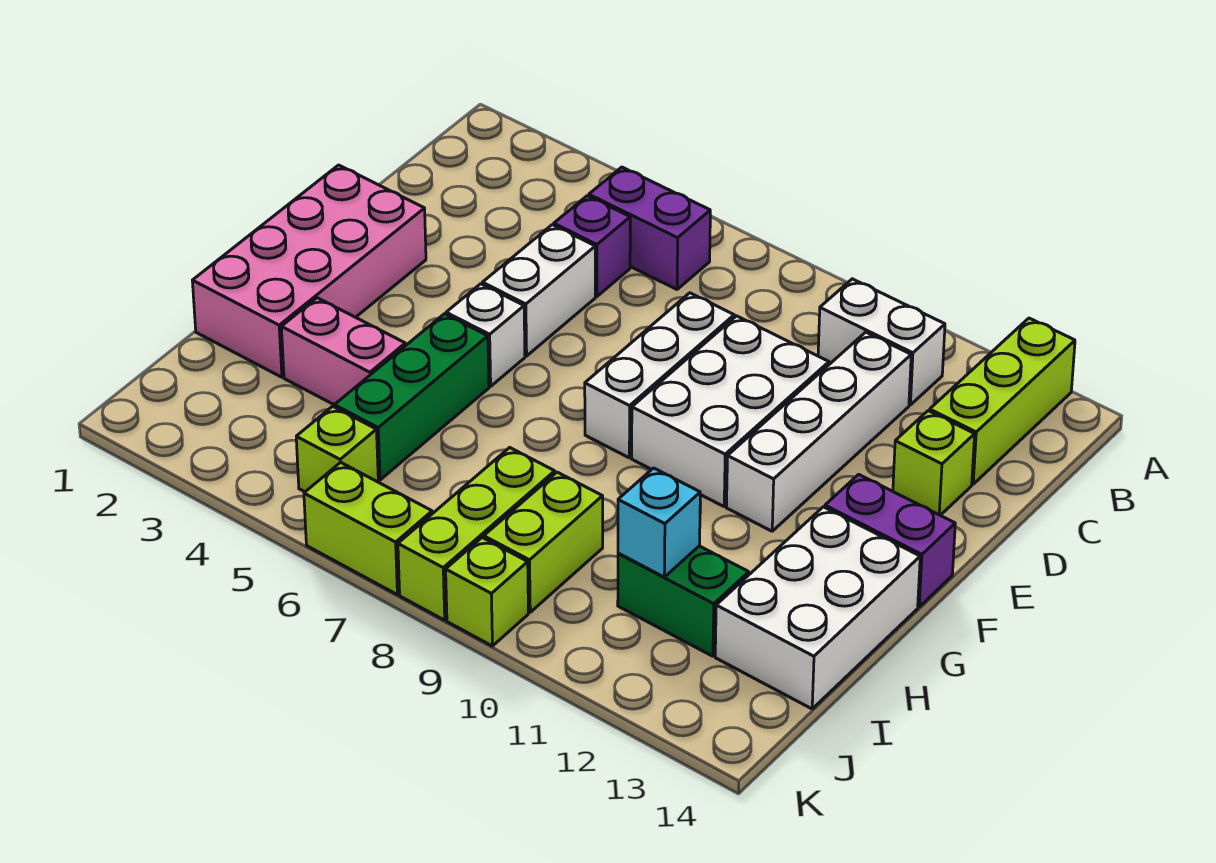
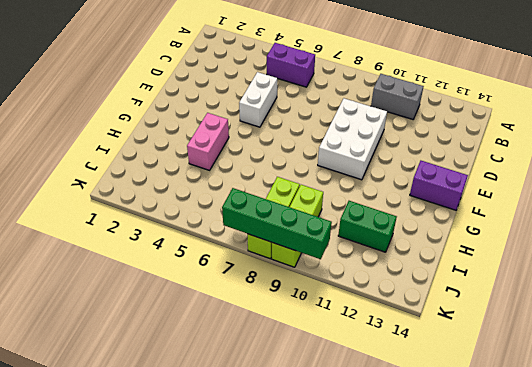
grey 1x2 brick [371,74,424,119] -> white 1x2 brick [818,279,945,405]
pink 1x2 brick [187,113,229,170] -> pink 1x2 brick turned to [281,298,405,405]
green 1x4 brick [222,188,332,259] -> none
none -> lime 1x3 brick [930,318,1075,484]
none -> purple 1x1 brick [554,196,630,296]
none -> white 1x4 brick [726,332,911,531]

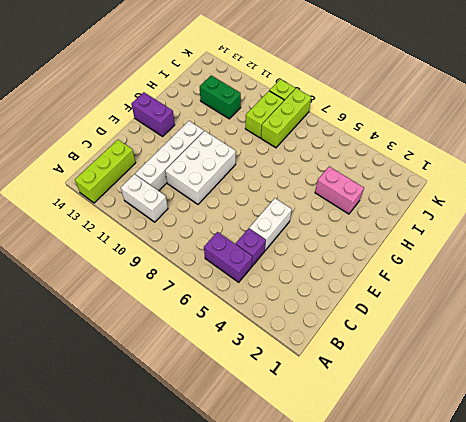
none -> white 1x3 brick [585,293,734,458]
none -> lime 1x1 brick [893,411,975,515]
none -> pink 2x4 brick [192,165,426,377]

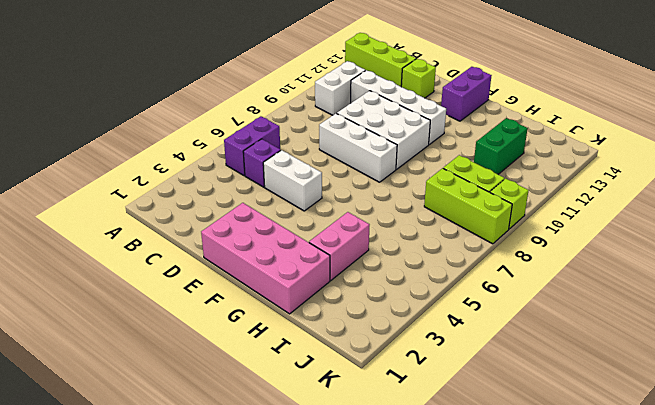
none -> white 1x1 brick [446,284,525,386]
none -> green 1x3 brick [334,314,489,480]
none -> white 2x3 brick [715,507,920,709]

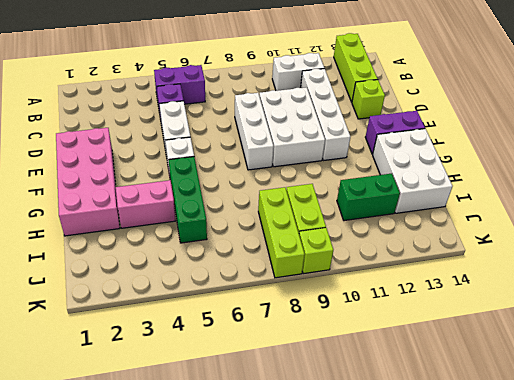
none -> lime 1x1 brick [296,406,378,492]
none -> lime 1x2 brick [304,462,432,594]
none -> cyan 1x1 brick [618,468,700,577]

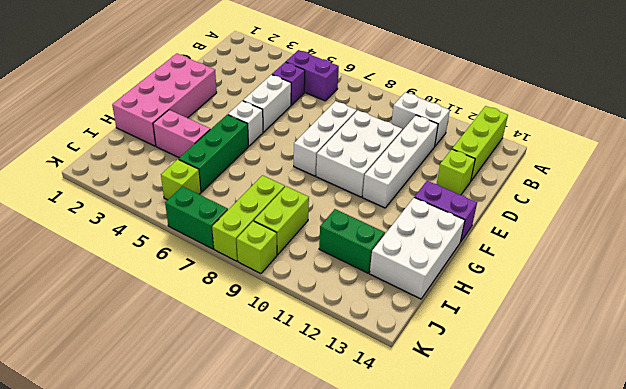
green 1x2 brick [165,186,228,249] -> lime 1x2 brick [304,462,432,594]
none -> cyan 1x1 brick [618,468,700,577]

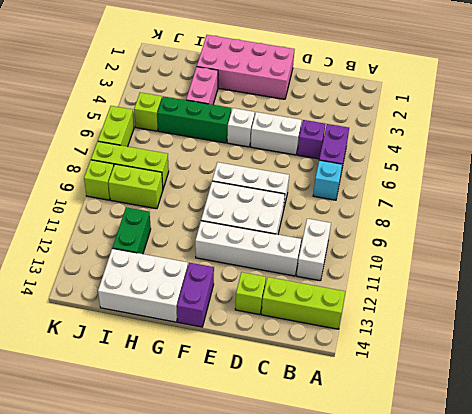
cyan 1x1 brick [313,160,342,200] -> cyan 1x1 brick moved to [618,468,700,577]

